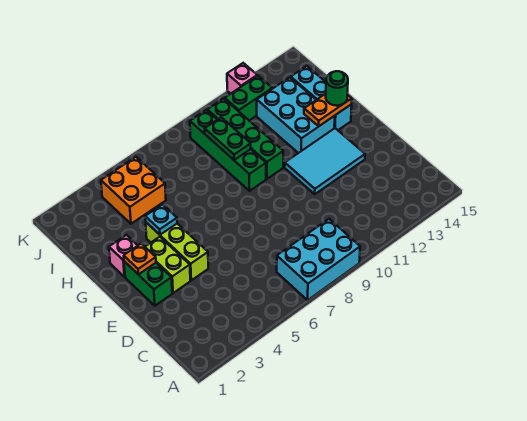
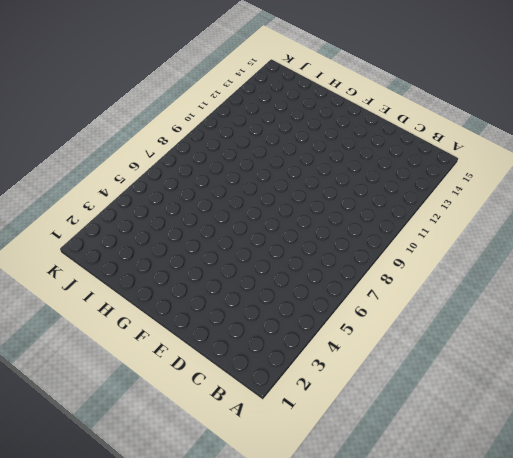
none -> cyan 2x3 brick [277,219,360,300]
none -> green 1x2 brick [124,261,172,306]
none -> lime 1x2 brick [145,237,190,293]

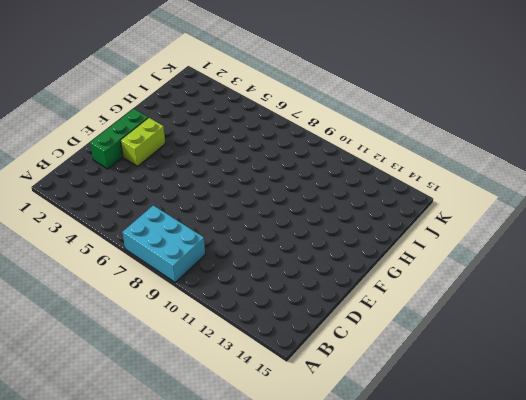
green 1x3 brick [90,109,148,169] -> green 1x2 brick [124,261,172,306]
none -> lime 1x3 brick [146,222,208,280]
none -> cyan 2x3 tile [285,128,365,194]
none -> pink 1x1 brick [109,235,138,277]

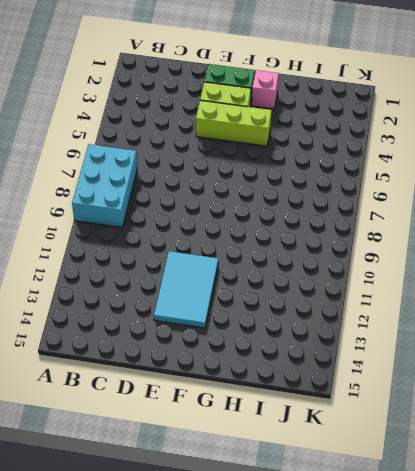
none -> green 1x4 brick [190,110,266,191]
none -> green 1x4 brick [207,99,283,179]
none -> cyan 2x3 brick [257,77,335,153]

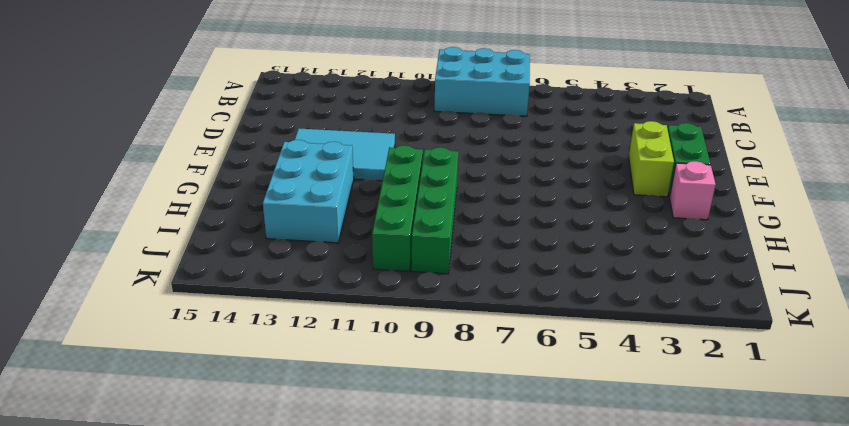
none -> lime 1x3 brick [146,222,208,280]
none -> cyan 1x3 brick [291,66,352,130]
none -> orange 2x2 brick [101,157,166,224]

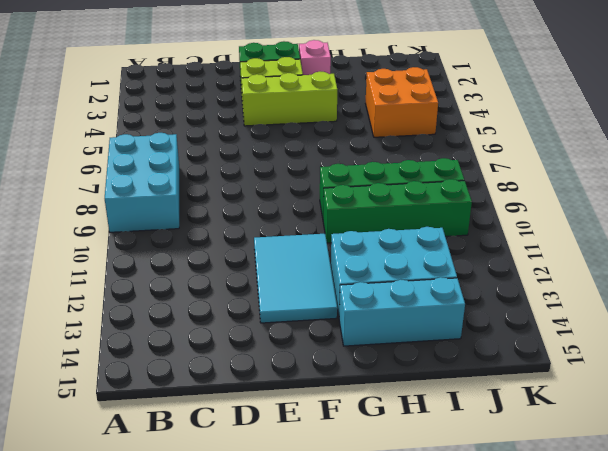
none -> green 1x2 brick [225,76,272,121]
none -> pink 1x1 brick [227,63,257,94]
none -> orange 1x1 plate [124,244,156,274]

